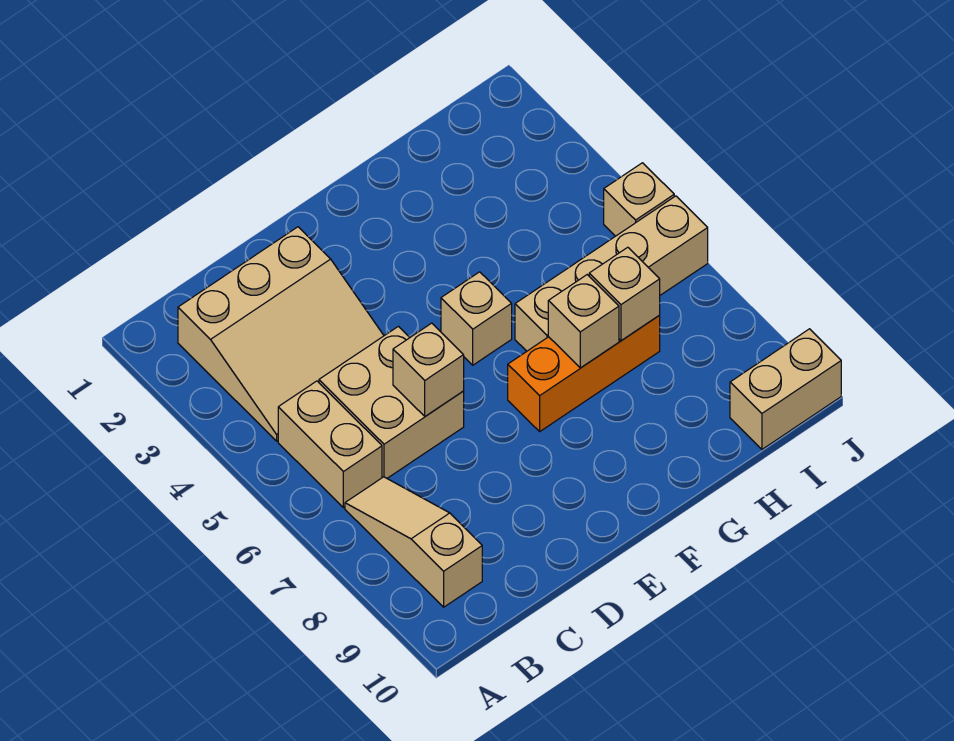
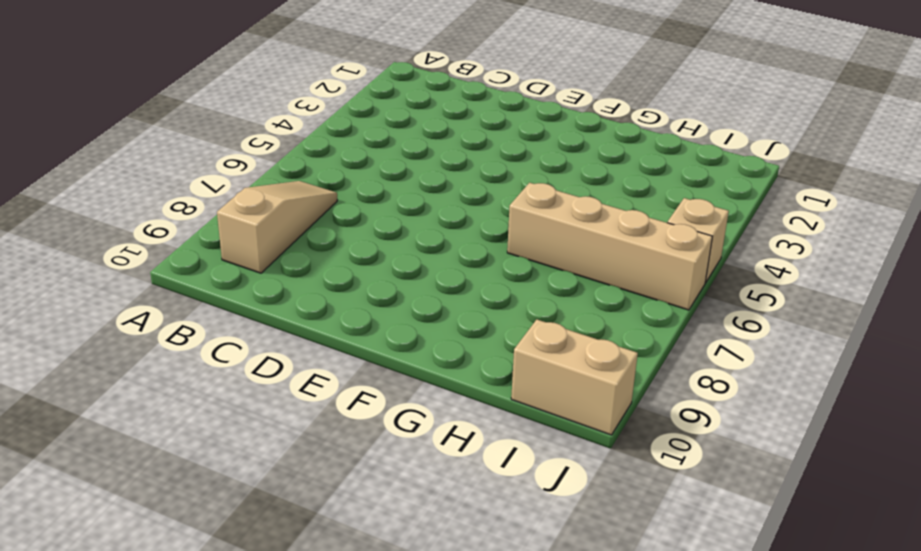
none -> tan 3x3 slope [178,227,384,441]
none -> tan 1x2 brick [278,381,382,508]
none -> tan 2x2 brick [319,326,464,478]

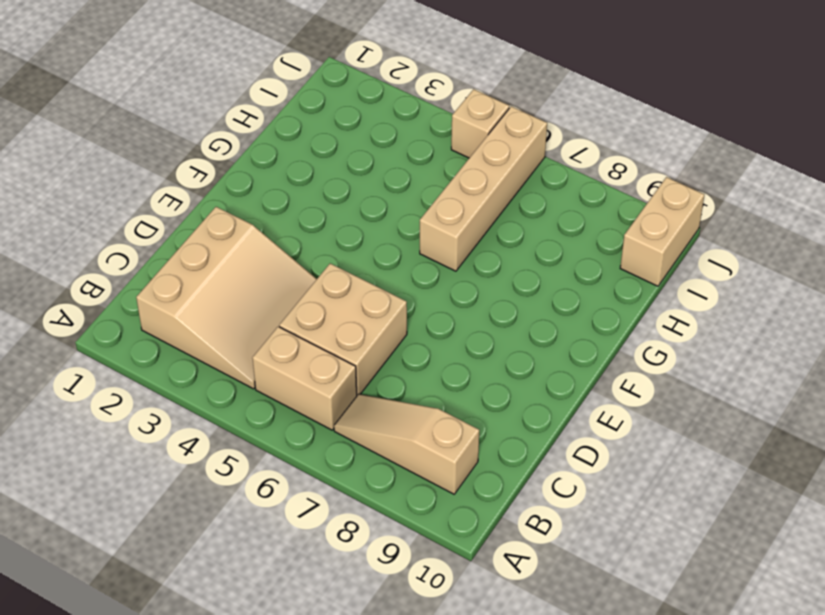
none -> tan 1x1 brick [441,272,512,365]
none -> orange 1x3 brick [508,315,660,431]
none -> tan 1x1 brick [393,323,464,416]

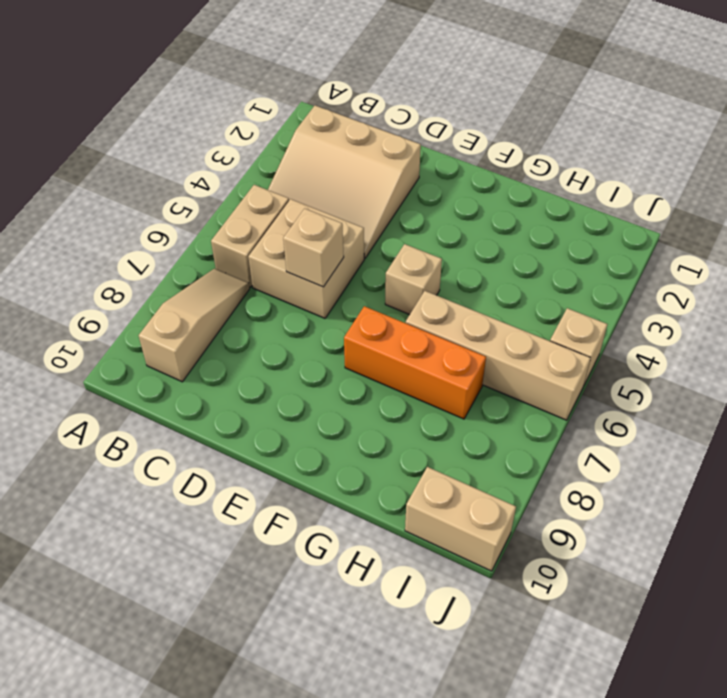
none -> tan 1x1 brick [548,275,619,368]
none -> tan 1x1 brick [589,247,660,341]

